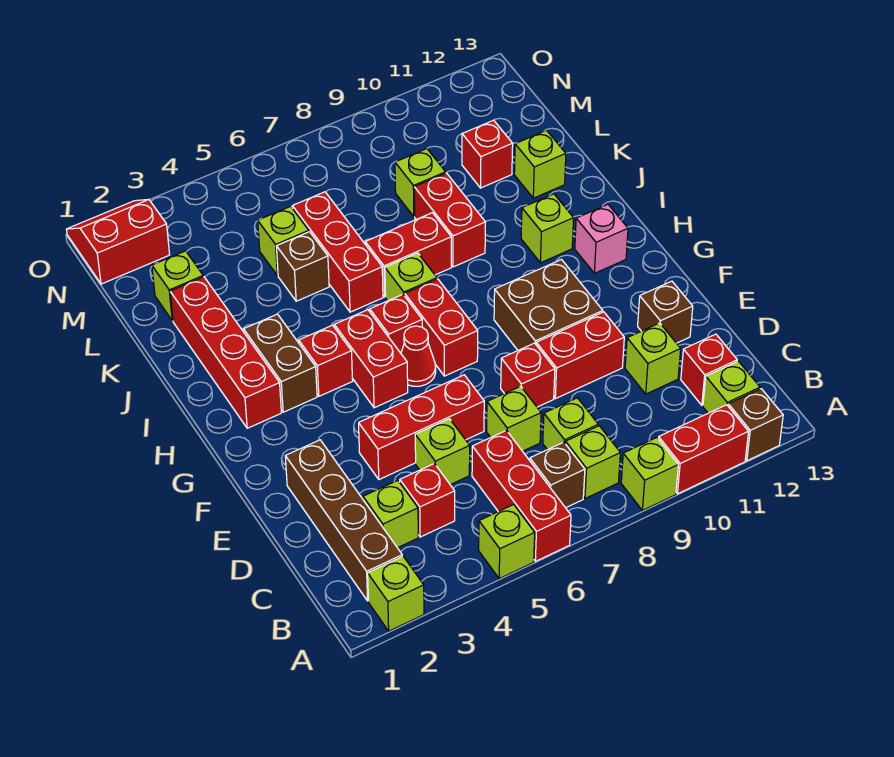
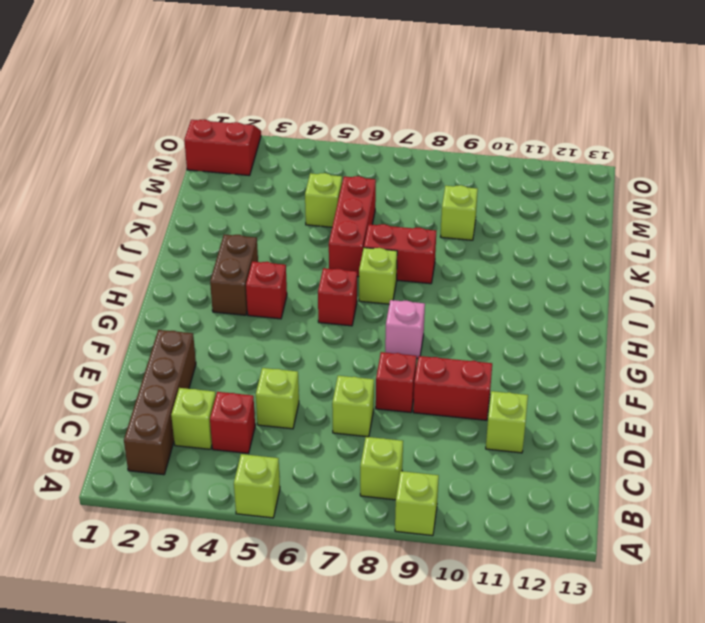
pink 1x1 brick [385,300,425,358] -> pink 1x1 brick moved to [575,204,628,273]
none -> lime 1x1 brick [368,556,424,631]
none -> red 1x3 brick [472,431,571,561]
none -> red 1x2 brick [658,405,748,494]
none -> brown 1x1 brick [728,389,783,461]

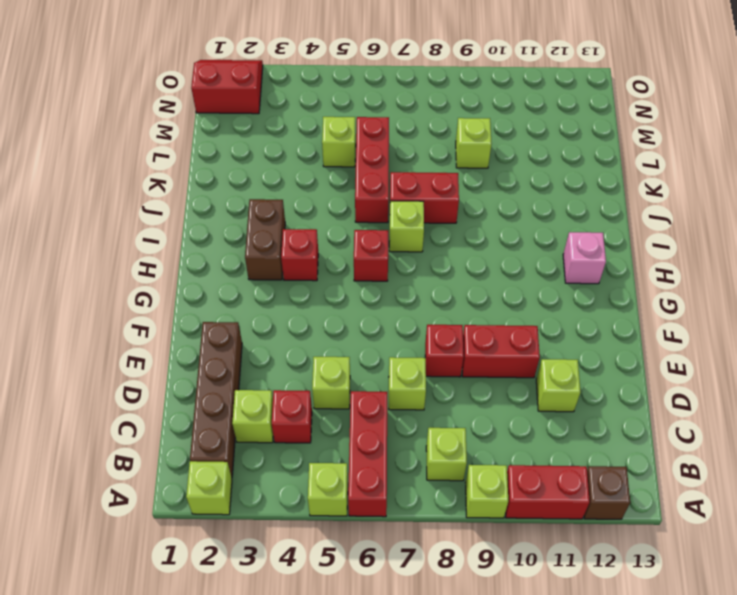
none -> brown 1x1 brick [530,442,585,508]
none -> lime 1x1 brick [703,361,760,413]
none -> lime 1x1 brick [543,398,598,450]
none -> red 1x1 brick [681,334,737,405]

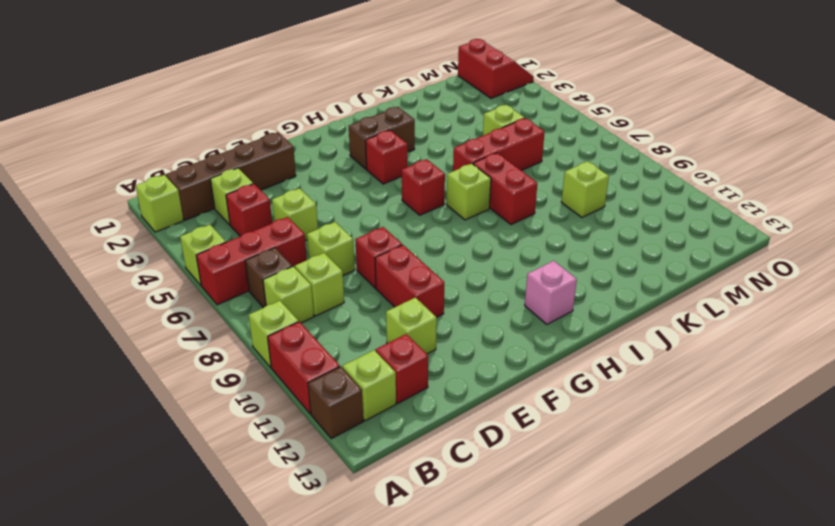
none -> red 1x3 brick [359,375,484,479]
none -> brown 1x1 brick [638,281,693,343]
none -> brown 2x2 brick [494,260,603,350]
none -> red 1x2 brick [334,310,408,408]

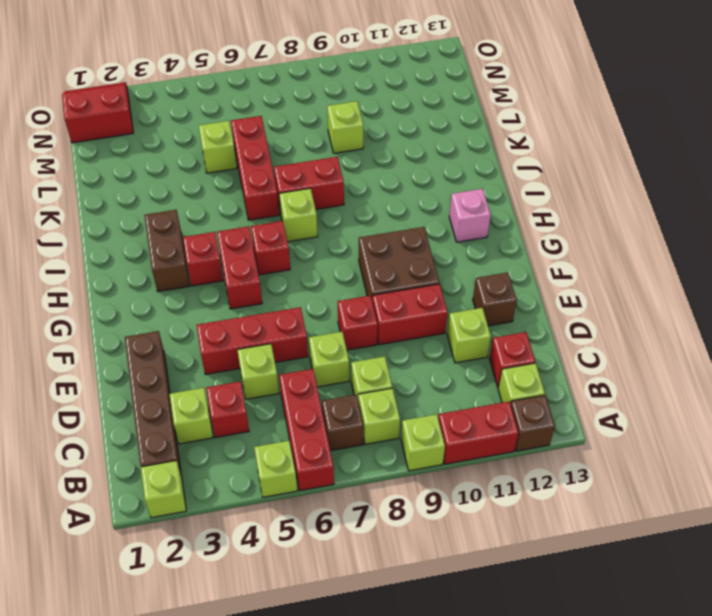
none -> red 1x1 cone [401,326,436,386]
none -> red 1x2 brick [405,279,478,376]
none -> red 1x4 brick [170,277,281,428]
none -> lime 1x1 brick [521,194,574,263]

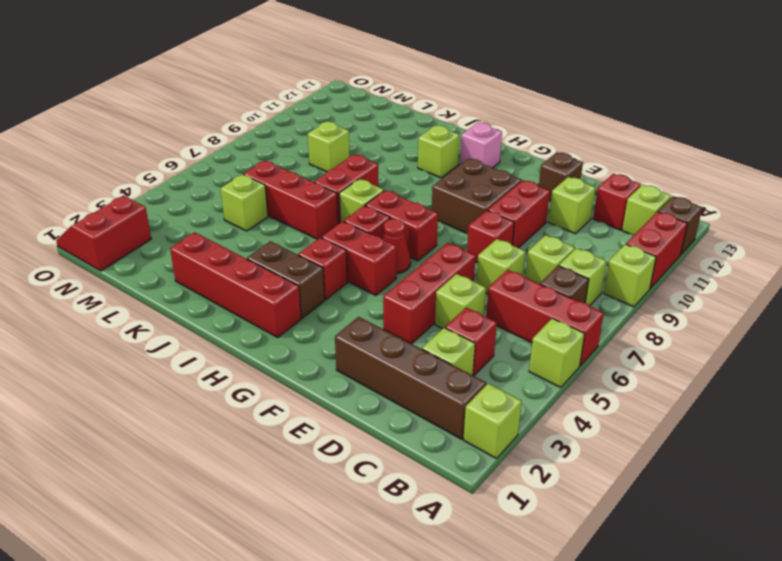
none -> red 1x2 brick [414,173,485,267]
none -> brown 1x1 brick [276,232,329,301]
none -> lime 1x1 brick [514,130,566,198]
none -> lime 1x1 brick [152,251,203,321]

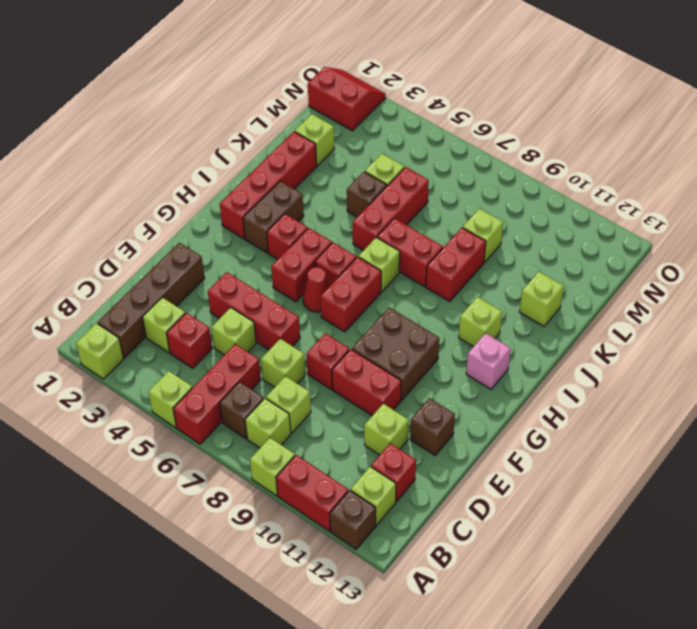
none -> red 1x1 brick [462,120,513,188]

